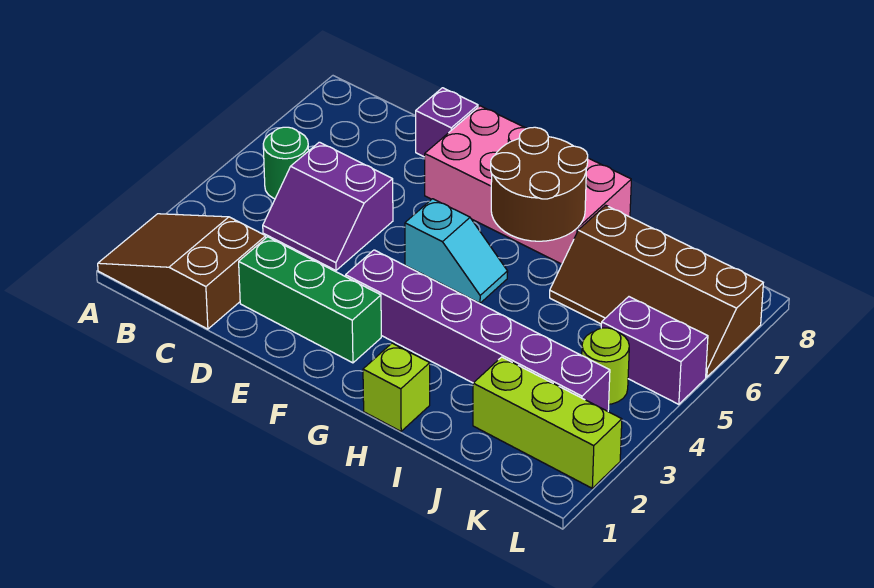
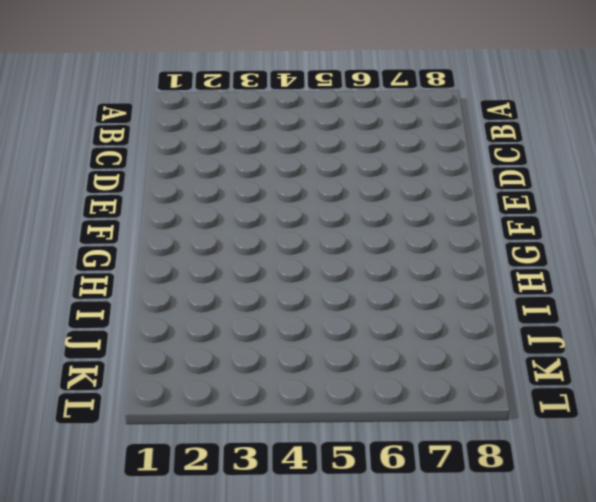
none -> brown 2x3 slope [98,214,266,329]
none -> green 1x1 round brick [263,127,309,199]
none -> purple 2x2 slope [263,142,393,270]

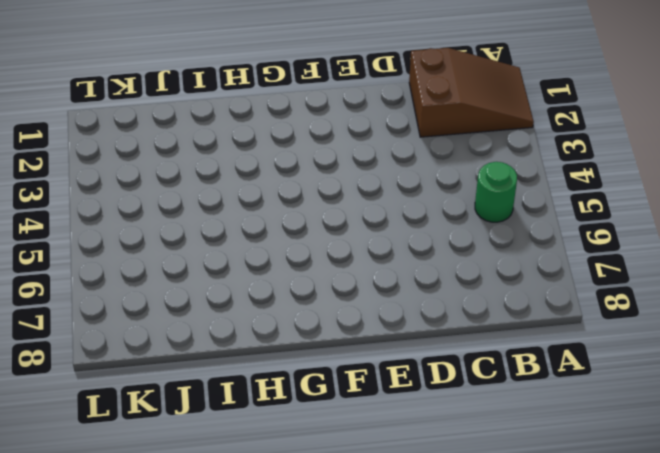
none -> purple 2x2 slope [263,142,393,270]
none -> green 1x3 brick [239,237,381,363]
none -> purple 1x1 brick [416,88,478,157]

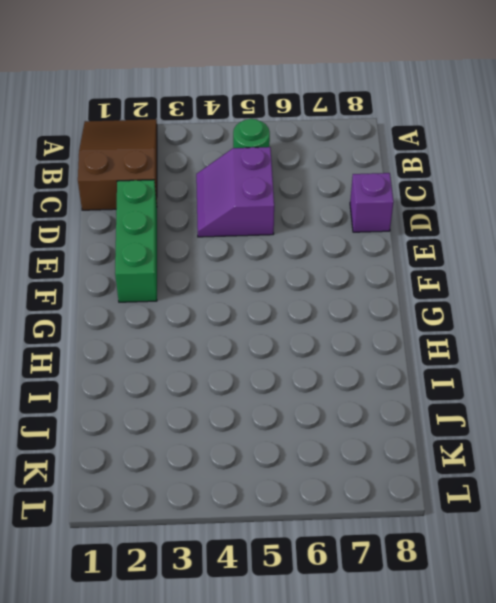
none -> pink 2x4 brick [425,106,631,264]
none -> purple 1x6 brick [346,250,610,411]
none -> cyan 1x2 slope [405,199,508,303]

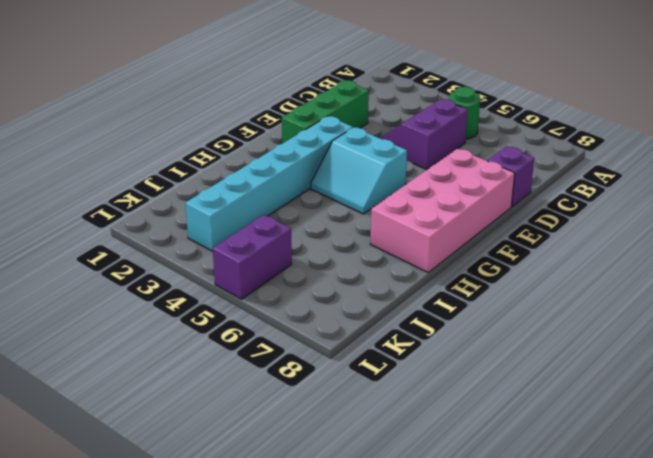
cyan 1x6 brick [185,116,353,251] -> purple 1x6 brick [346,250,610,411]
cyan 2x2 slope [311,127,407,214] -> cyan 1x2 slope [405,199,508,303]
none -> brown 2x3 slope [98,214,266,329]
none -> lime 1x1 brick [363,343,430,431]
none -> brown 2x4 slope [550,205,763,377]

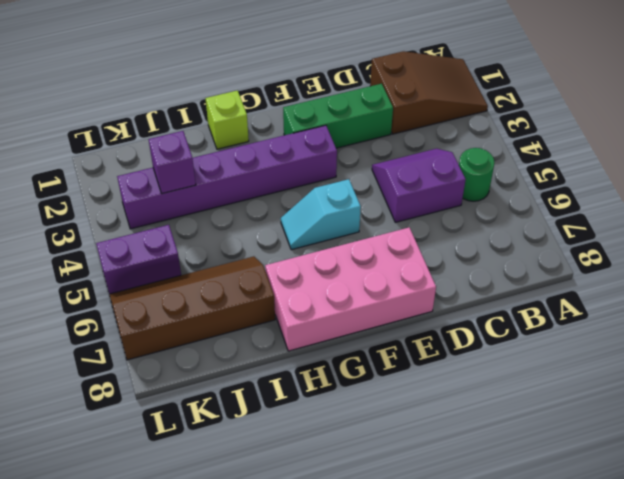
purple 1x1 brick [148,131,196,194] -> purple 1x1 brick moved to [416,88,478,157]
none -> lime 1x3 brick [473,357,622,488]
none -> lime 1x1 round brick [582,328,629,404]
none -> brown 2x2 round brick [491,127,588,241]

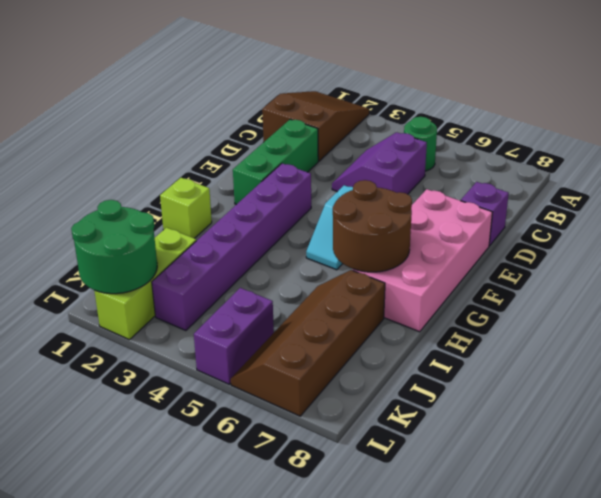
green 2x2 round brick [71,200,157,294] -> none
none -> lime 1x1 round brick [582,328,629,404]

